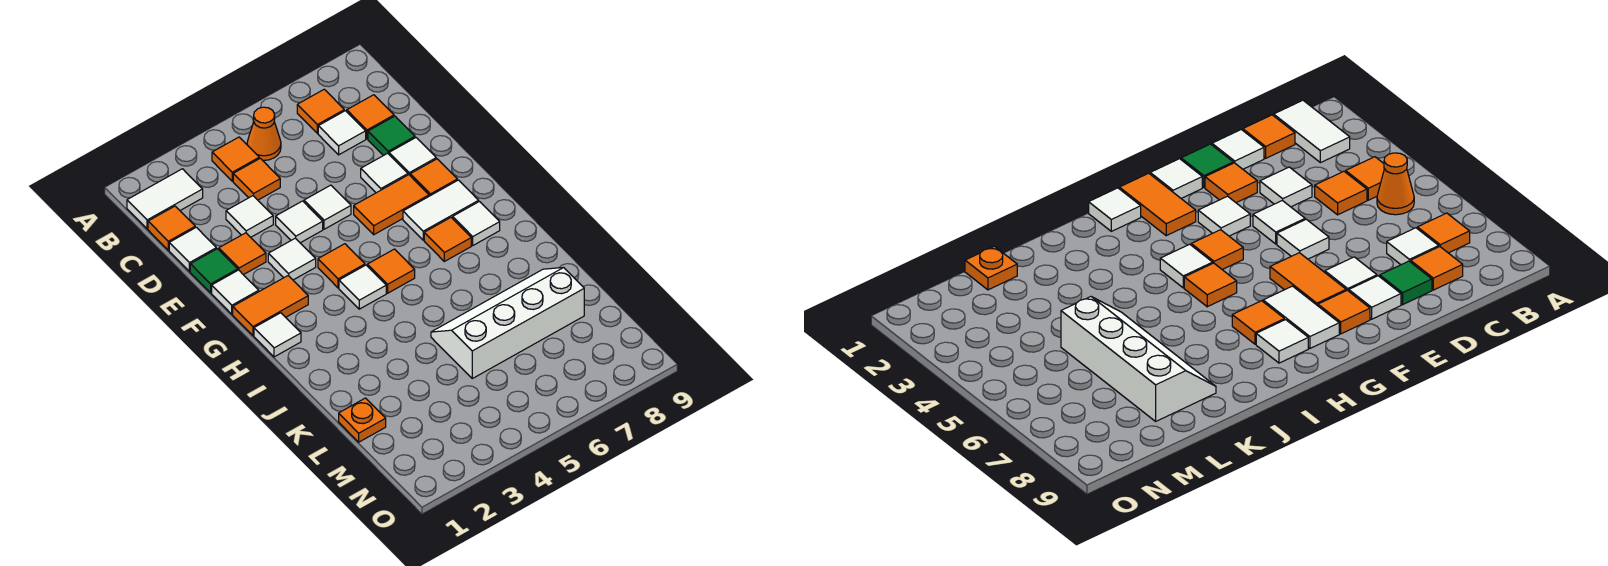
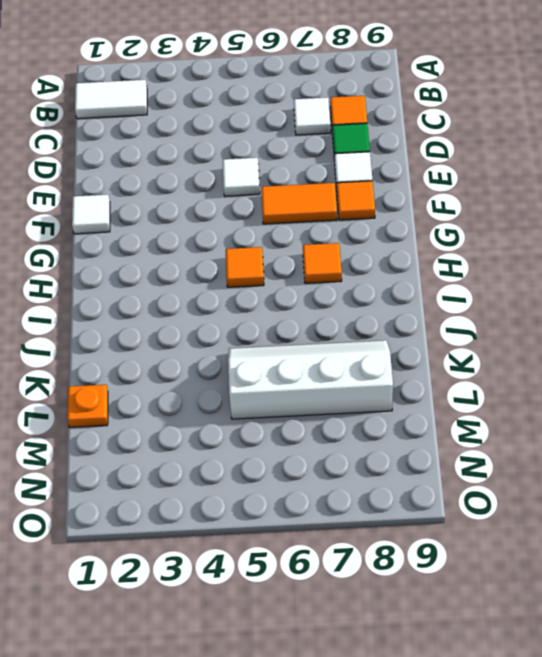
none -> orange 1x1 tile [212,137,259,181]
none -> orange 1x1 cone [247,107,281,160]
none -> orange 1x1 tile [297,89,344,133]
none -> orange 1x1 tile [148,206,195,250]

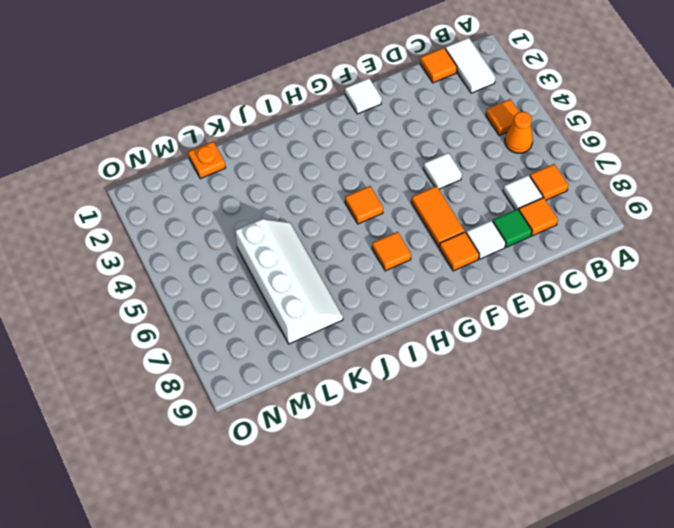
none -> orange 1x1 tile [233,158,280,200]
none -> white 1x1 tile [169,227,216,272]
none -> white 1x1 tile [226,196,273,237]
none -> green 1x1 tile [190,249,238,293]

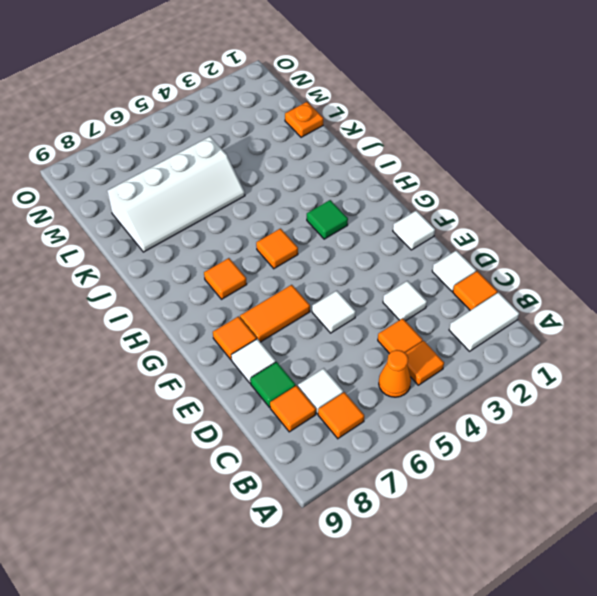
green 1x1 tile [307,200,348,239] -> green 1x1 tile moved to [190,249,238,293]
none -> orange 1x1 tile [219,233,266,275]
none -> white 1x1 tile [276,201,323,243]
none -> white 1x1 tile [361,153,408,193]
none -> white 1x1 tile [268,238,316,280]

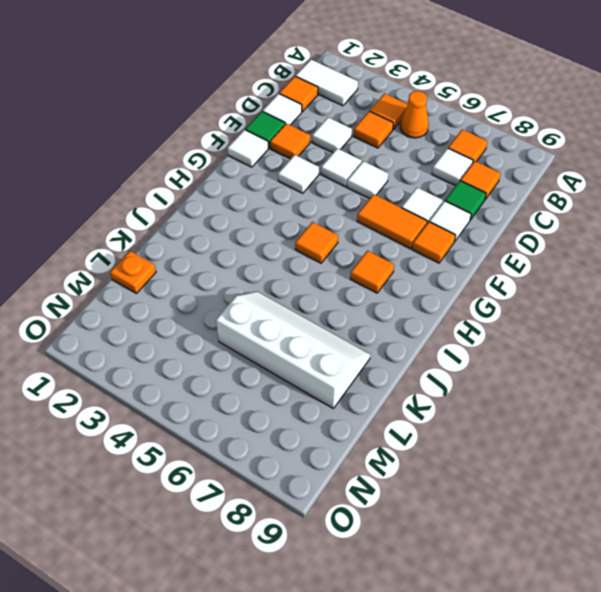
none -> orange 1x2 tile [233,276,308,335]
none -> orange 1x1 tile [318,244,365,288]
none -> white 1x2 tile [403,180,479,240]
none -> white 1x1 tile [254,313,301,357]

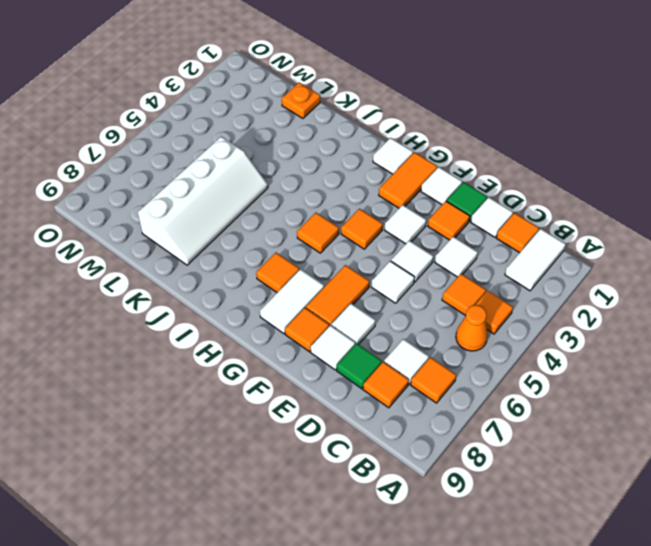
none -> white 1x1 tile [339,265,386,309]
none -> white 1x1 tile [453,202,500,245]

